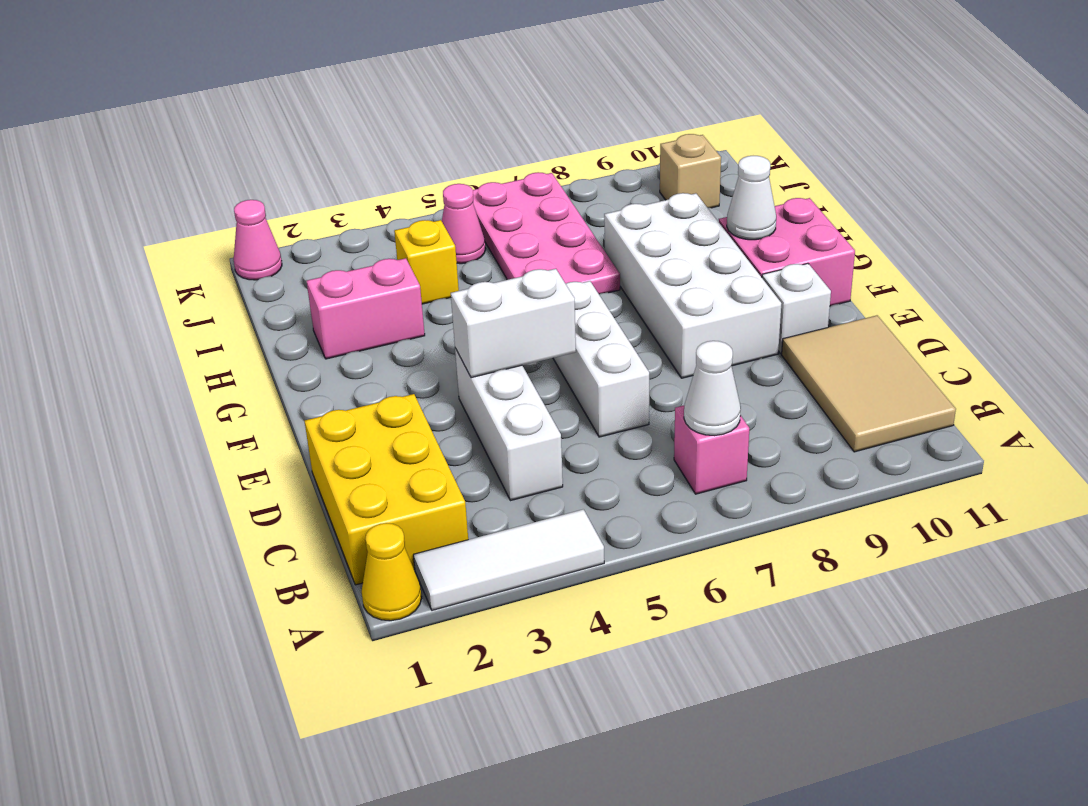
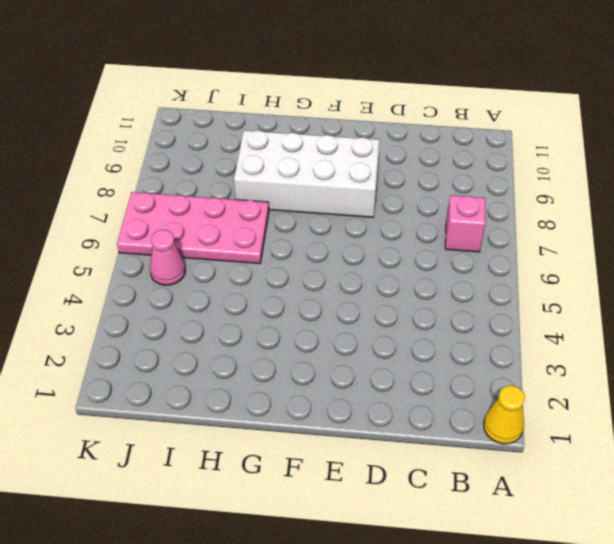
none -> white 1x3 tile [413,509,604,610]
none -> yellow 2x3 brick [305,394,468,585]
none -> tan 2x3 tile [782,315,956,452]

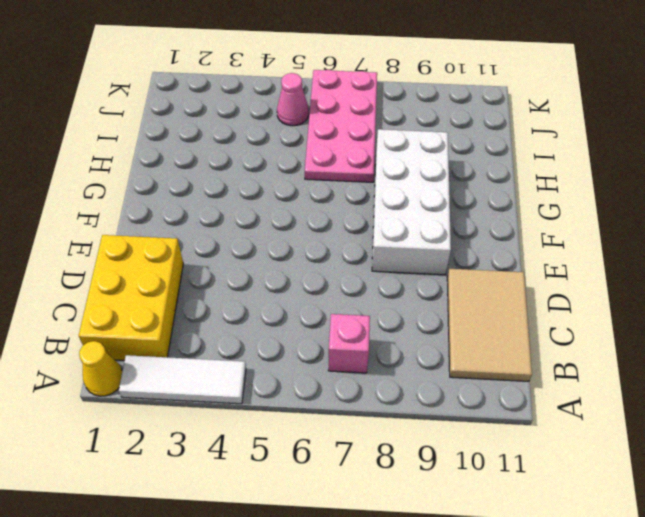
none -> white 1x3 brick [455,348,563,501]
none -> white 1x3 brick [553,281,649,437]
none -> white 1x1 brick [762,263,831,353]

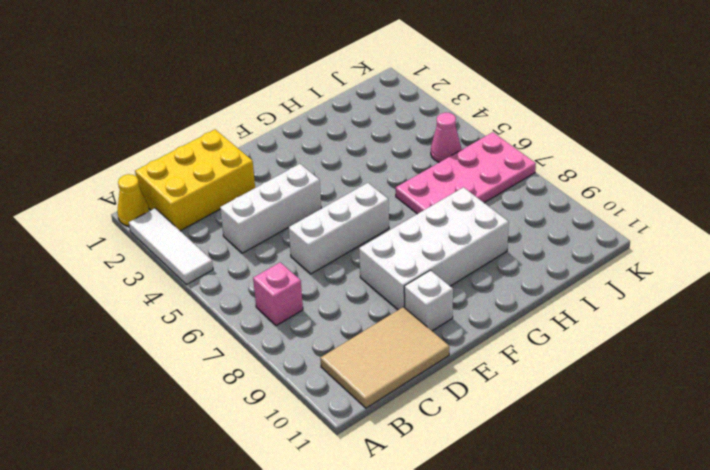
none -> pink 2x2 brick [719,198,855,306]
none -> pink 1x2 brick [307,258,425,359]
none -> yellow 1x1 brick [394,220,459,304]

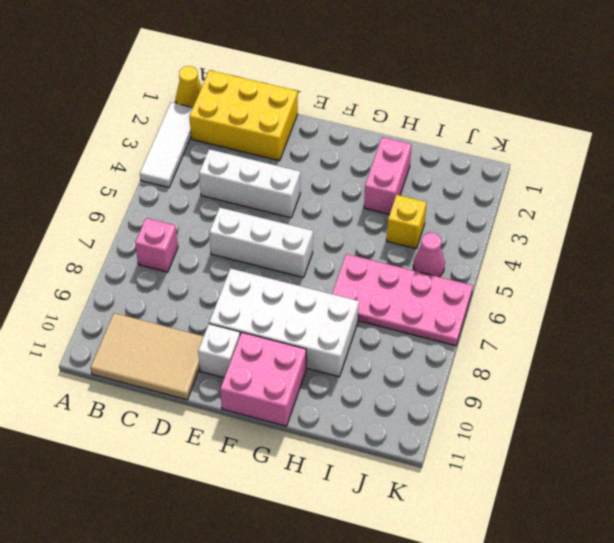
none -> tan 1x1 brick [660,134,721,208]
none -> pink 1x1 cone [234,200,282,280]
none -> white 1x1 cone [684,341,741,436]

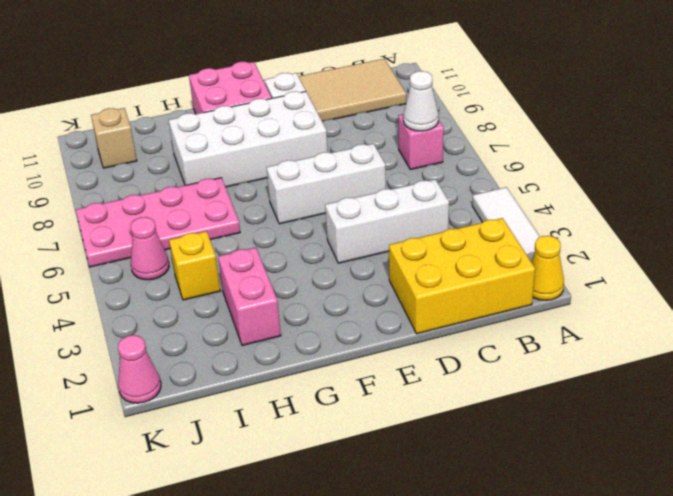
none -> white 1x2 brick [451,269,576,378]
none -> white 1x1 cone [727,156,776,240]

